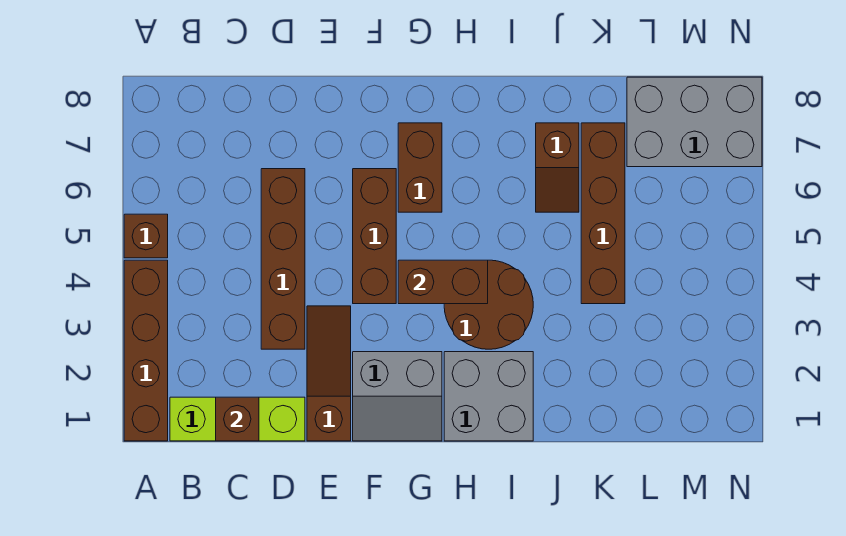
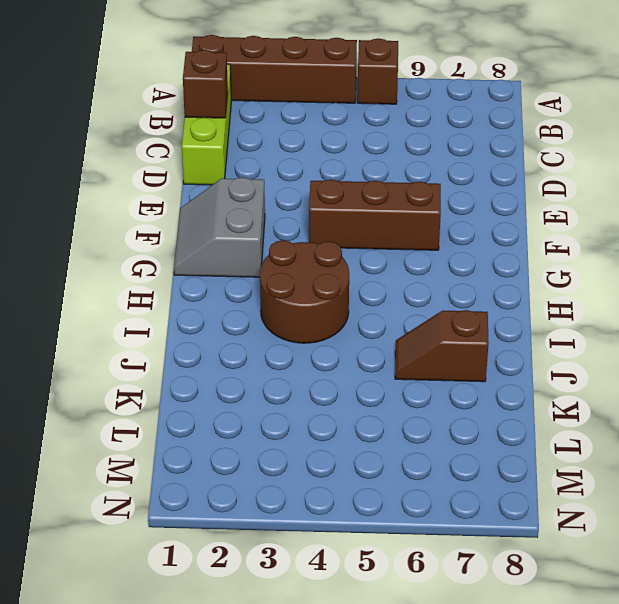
none -> brown 1x4 brick [261,169,305,349]
none -> brown 1x3 slope [307,306,351,441]
none -> brown 1x2 brick [398,123,442,212]

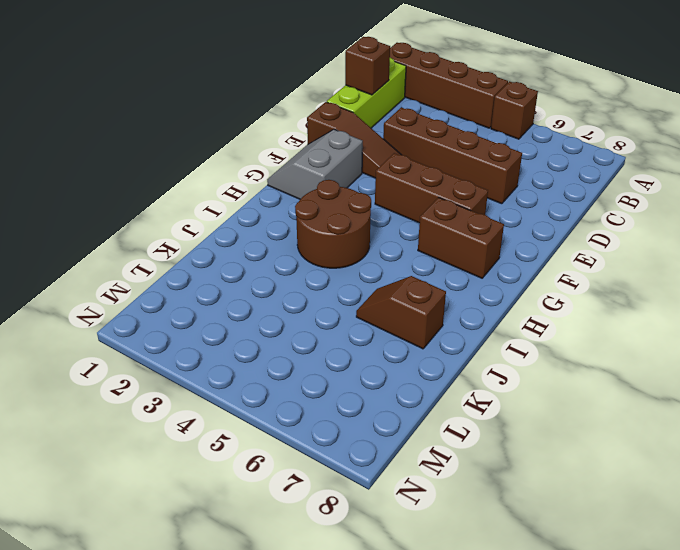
none -> grey 2x2 brick [444,352,533,441]
none -> brown 1x4 brick [581,123,625,304]
none -> grey 2x3 brick [627,77,762,167]

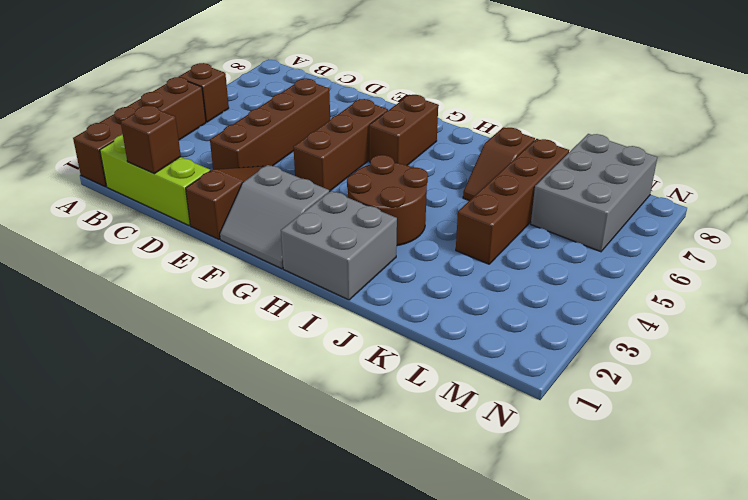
grey 2x3 brick [531,134,657,252] -> grey 2x3 brick turned to [627,77,762,167]
none -> brown 1x2 brick [398,260,488,304]

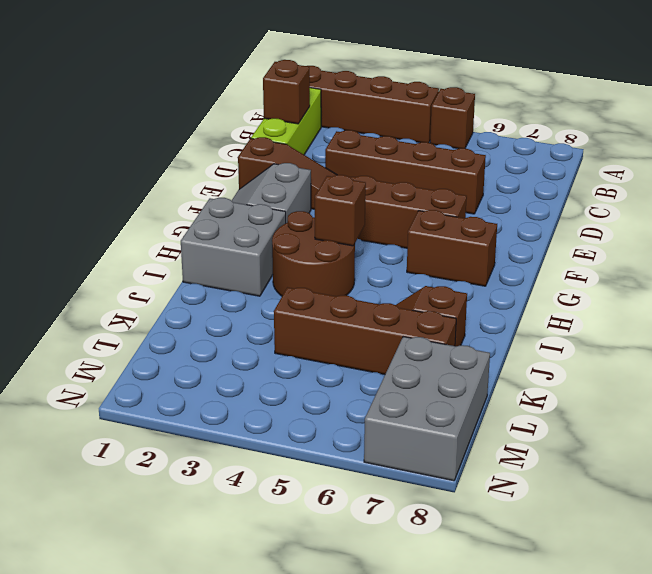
brown 1x1 brick [315,175,366,246] -> brown 1x2 brick [398,260,488,304]

